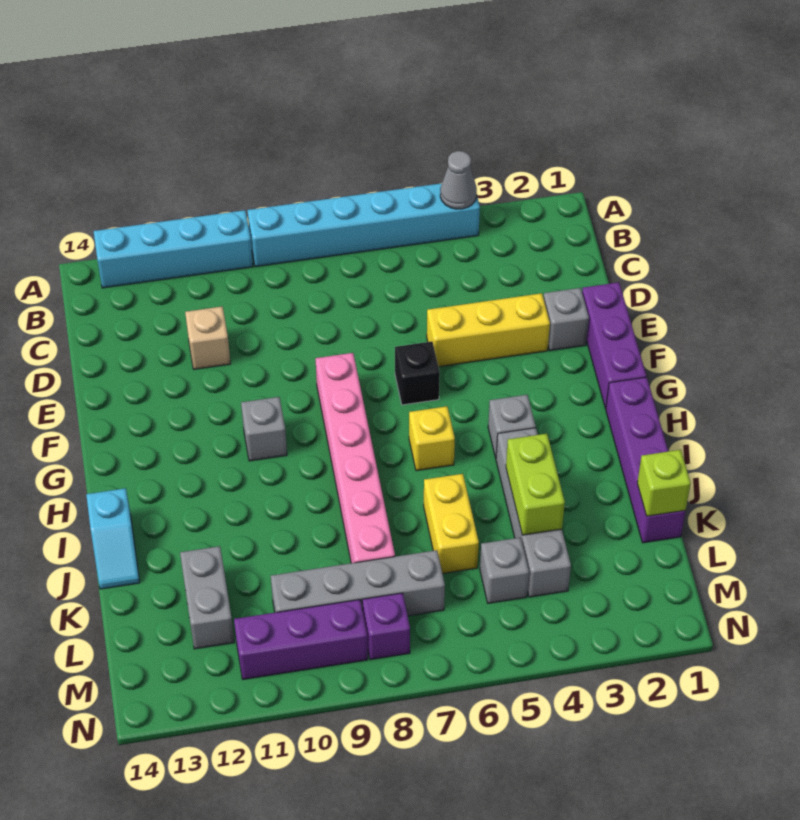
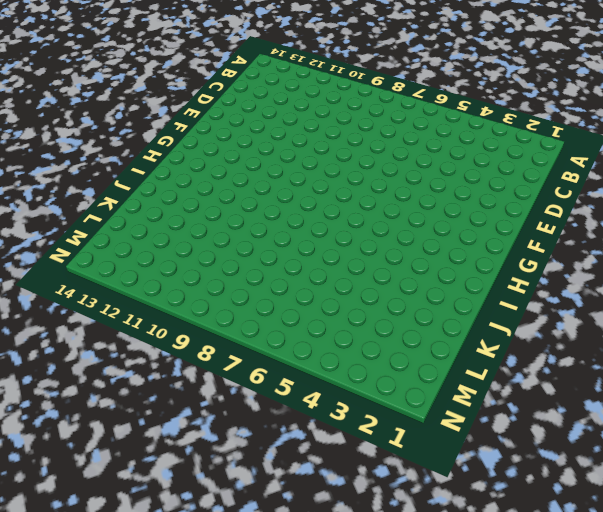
none -> cyan 1x6 brick [247,183,480,267]
none -> cyan 1x4 brick [94,210,253,288]
none -> tan 1x1 brick [185,307,231,369]

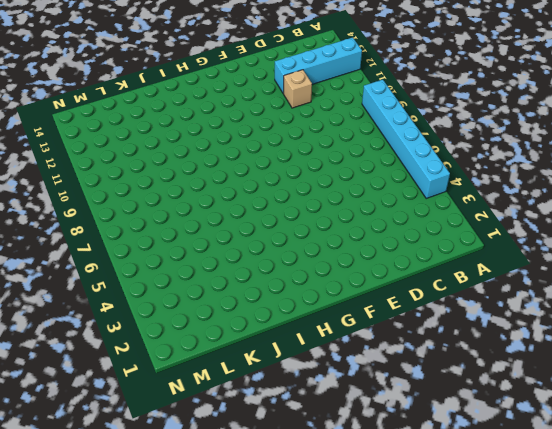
cyan 1x4 brick [275,38,362,94] -> cyan 1x4 brick turned to [94,210,253,288]
none -> purple 1x3 brick [582,282,646,408]
none -> grey 1x1 brick [544,288,589,351]
none -> yellow 1x3 brick [427,293,550,367]

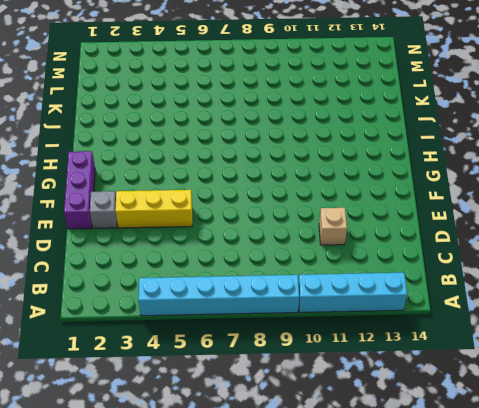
none -> black 1x1 brick [395,342,440,405]
none -> pink 1x6 brick [315,353,395,563]
none -> grey 1x1 brick [241,397,287,461]

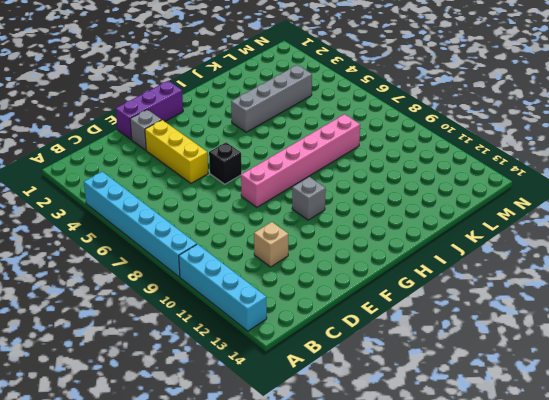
none -> purple 1x4 brick [606,377,685,543]
none -> grey 1x1 brick [488,395,536,458]
none -> yellow 1x1 brick [409,406,455,471]

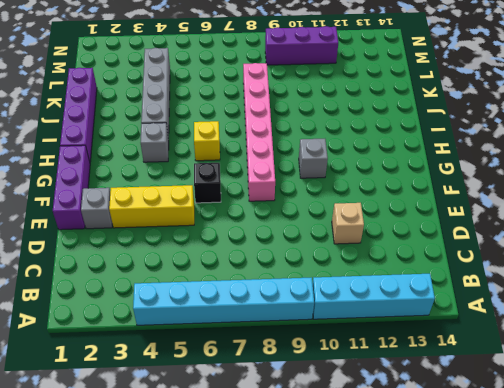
none -> cyan 1x2 slope [86,488,140,589]
none -> yellow 1x2 brick [424,474,479,573]
none -> grey 1x2 brick [180,546,234,649]

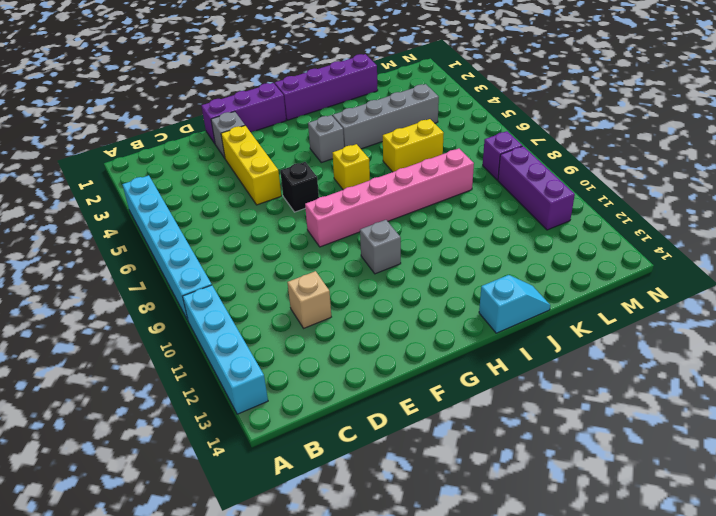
none -> grey 1x2 brick [180,546,234,649]
none -> grey 1x1 brick [480,538,529,603]
none -> grey 1x4 brick [271,550,445,616]

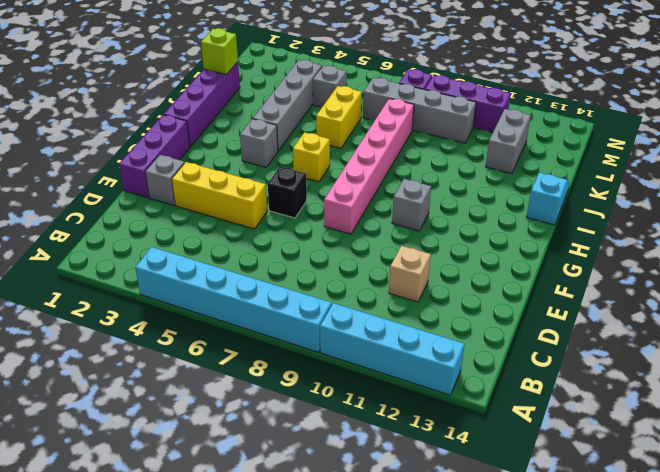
none -> grey 1x1 cone [440,151,477,209]
none -> lime 1x2 brick [506,434,565,535]

